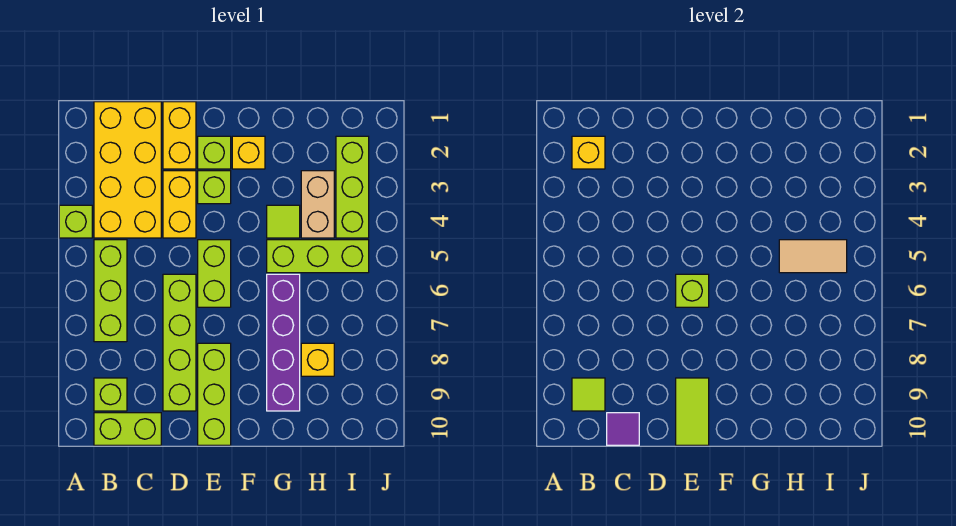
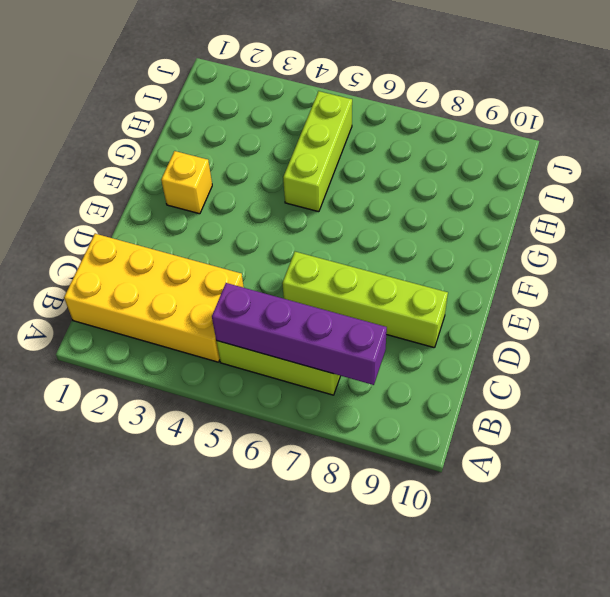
purple 1x4 brick [212,283,387,385] -> purple 1x4 brick moved to [267,274,300,411]
none -> lime 1x1 brick [59,205,92,238]
none -> lime 1x1 brick [94,378,127,411]
none -> lime 1x2 brick [94,413,161,445]

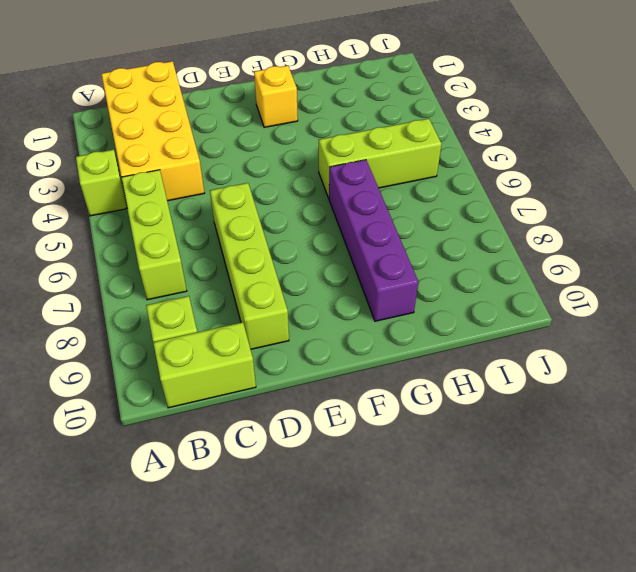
none -> yellow 1x2 brick [163,102,196,169]
none -> yellow 1x2 brick [163,171,196,238]
none -> lime 1x1 brick [198,136,231,169]

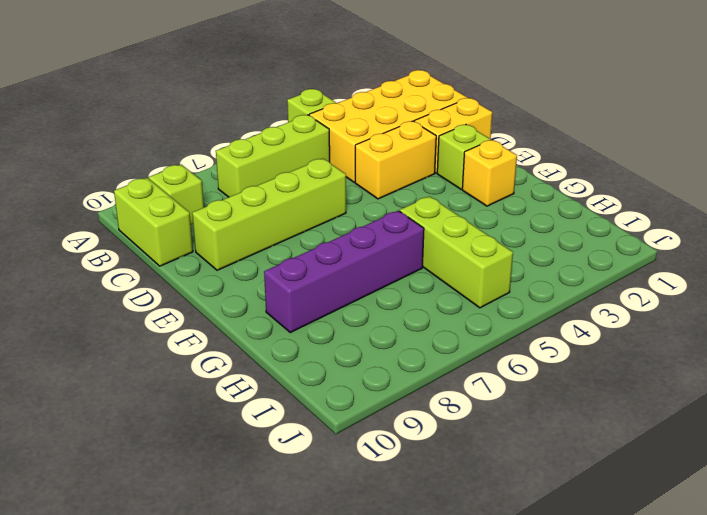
none -> lime 1x1 brick [198,171,231,204]
none -> lime 1x2 brick [198,240,231,307]
none -> lime 1x3 brick [198,343,231,445]

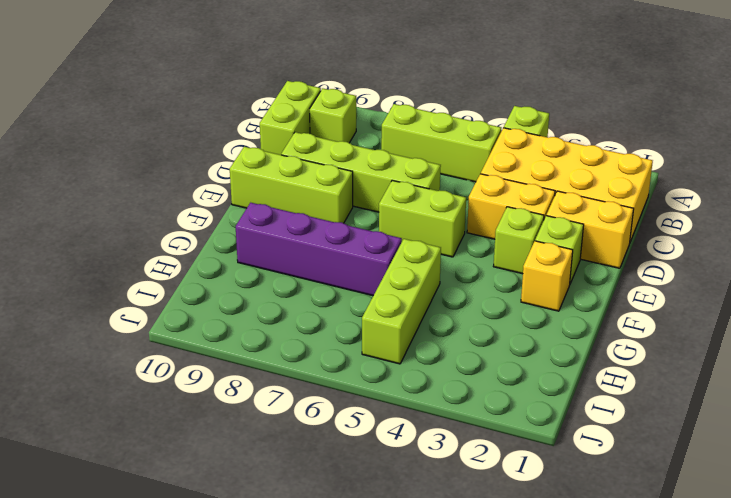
none -> lime 1x1 tile [267,205,300,238]
none -> tan 1x2 brick [301,171,334,238]
none -> yellow 1x1 brick [301,343,334,376]

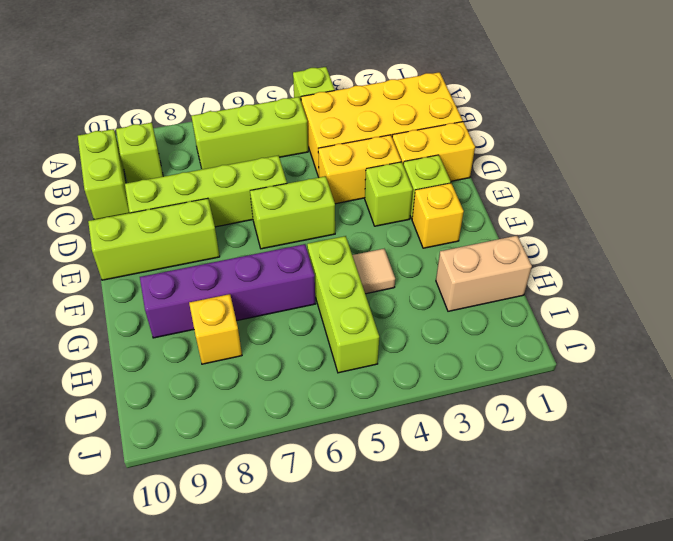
tan 1x1 tile [352,249,395,294] -> lime 1x1 tile [267,205,300,238]
tan 1x2 brick [436,236,532,311] -> tan 1x2 brick moved to [301,171,334,238]
none -> lime 1x3 brick [336,136,369,238]
none -> yellow 1x1 brick [572,136,605,169]
none -> lime 1x1 tile [572,378,605,411]

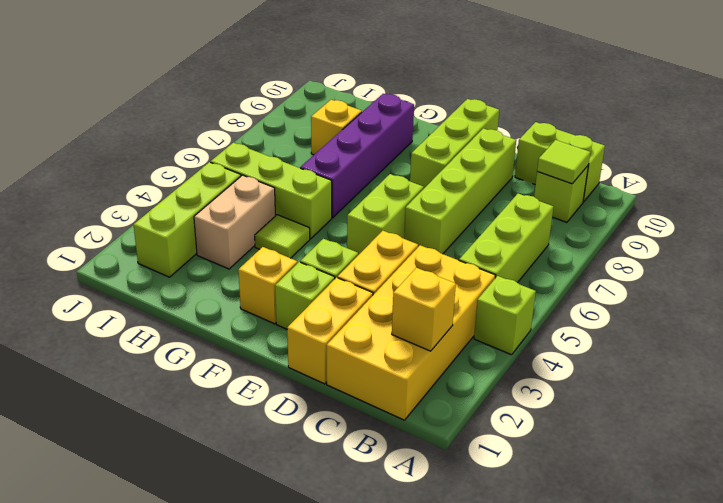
none -> purple 1x1 tile [607,413,639,445]
none -> lime 1x1 brick [676,274,709,307]
none -> lime 1x2 tile [676,378,709,445]

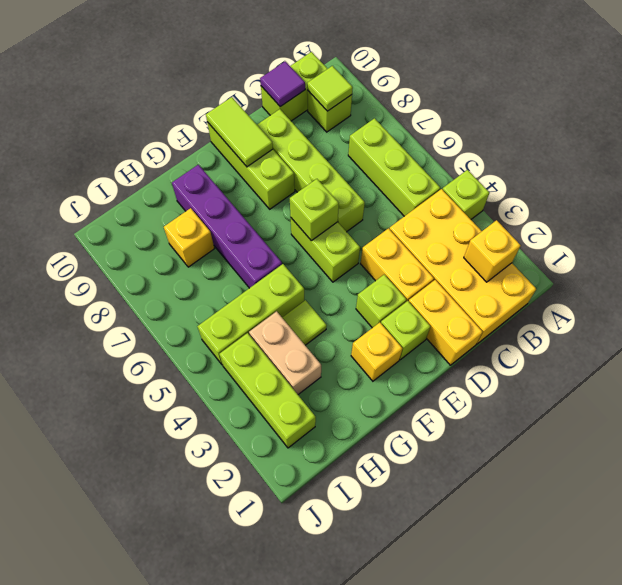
none -> tan 1x2 tile [779,240,847,273]

